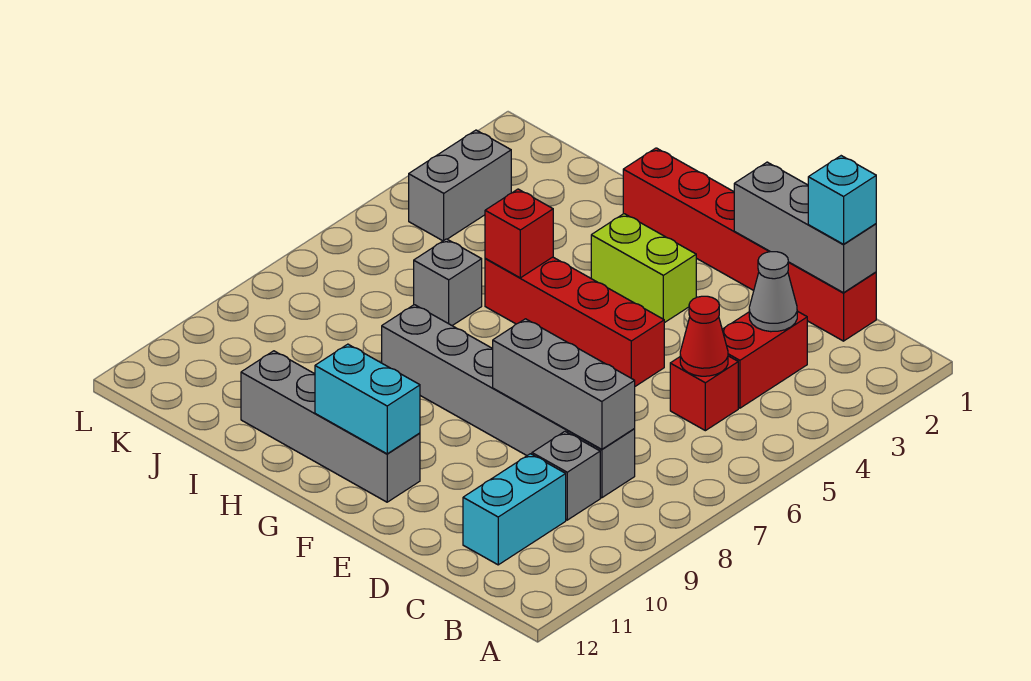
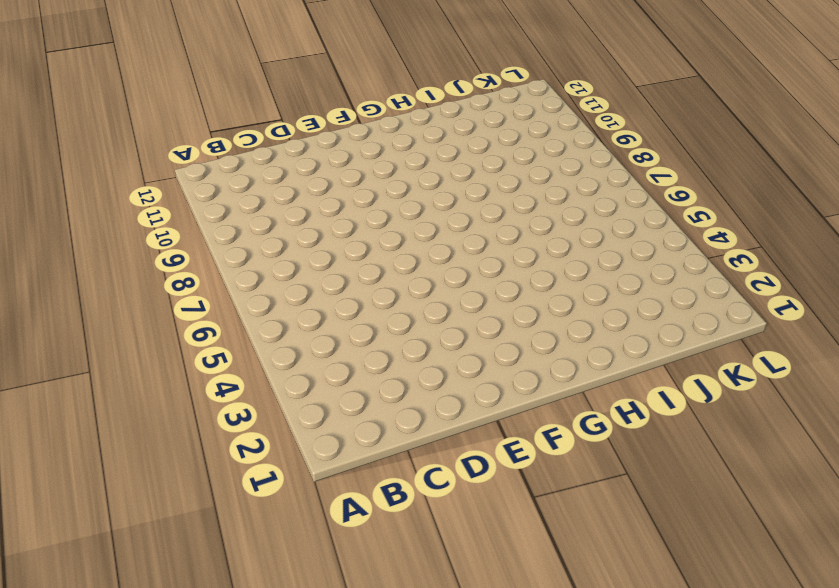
none -> red 1x6 brick [623,148,876,341]
none -> red 1x2 brick [722,311,807,408]
none -> red 1x1 brick [670,356,738,431]

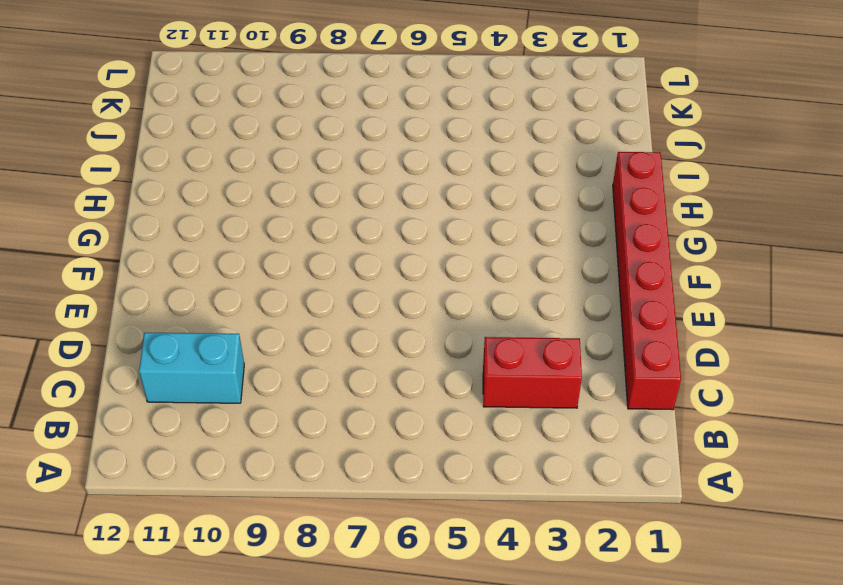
none -> red 1x1 brick [670,356,738,431]
none -> grey 1x6 brick [382,305,635,498]
none -> grey 1x1 brick [532,432,600,520]

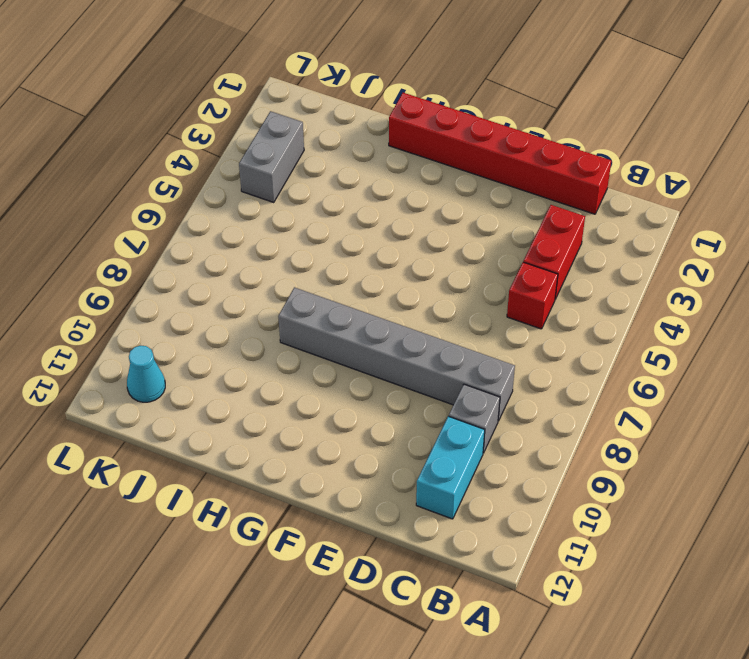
cyan 1x1 cone [127,345,165,402] -> none
none -> red 1x4 brick [485,257,664,386]
none -> lime 1x2 brick [591,214,696,323]
none -> grey 1x4 brick [241,351,420,502]

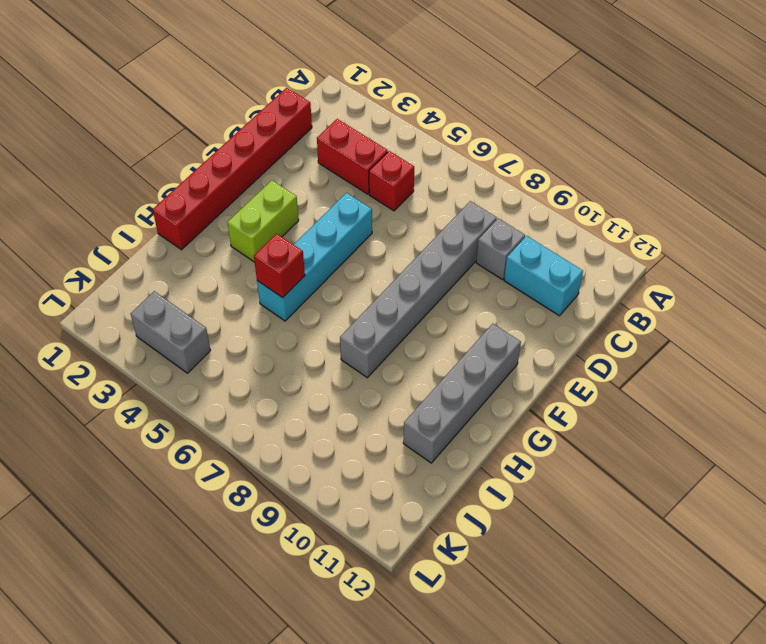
cyan 1x4 brick [257,193,372,321] -> red 1x4 brick [485,257,664,386]
none -> grey 1x1 brick [414,239,482,326]
none -> grey 1x3 brick [734,162,876,293]
none -> grey 1x1 cone [749,252,797,332]

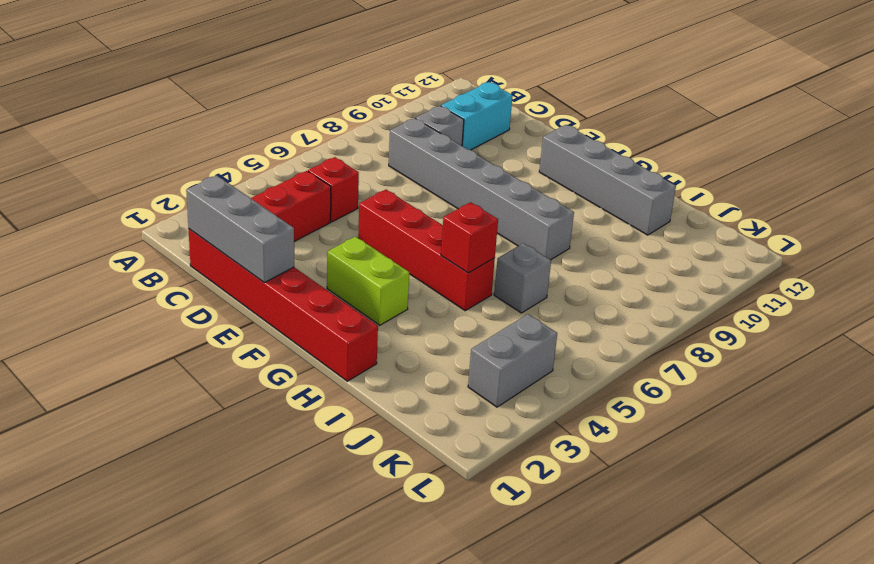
none -> grey 1x1 cone [749,252,797,332]
none -> red 1x1 cone [680,296,728,376]
none -> grey 1x3 brick [493,319,635,449]

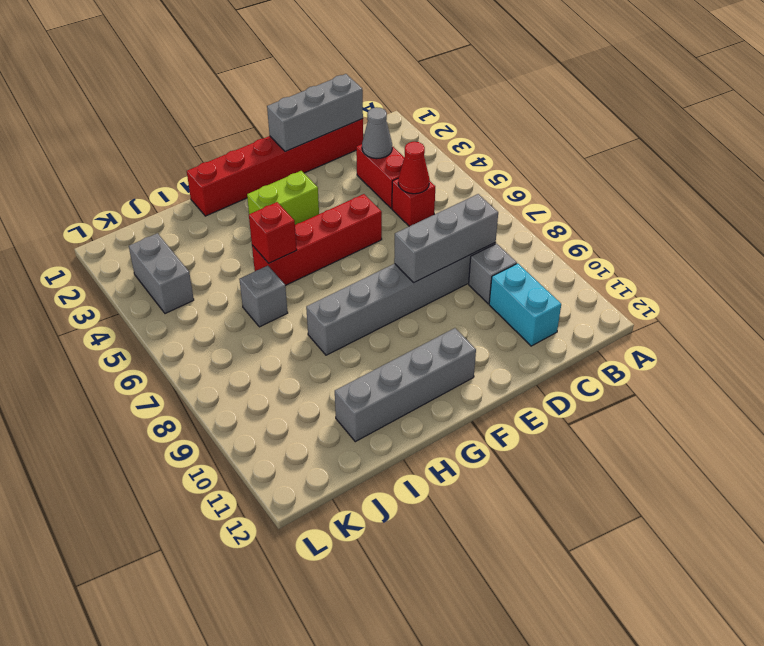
none -> cyan 1x2 brick [315,344,420,454]
none -> cyan 1x1 brick [808,156,876,244]

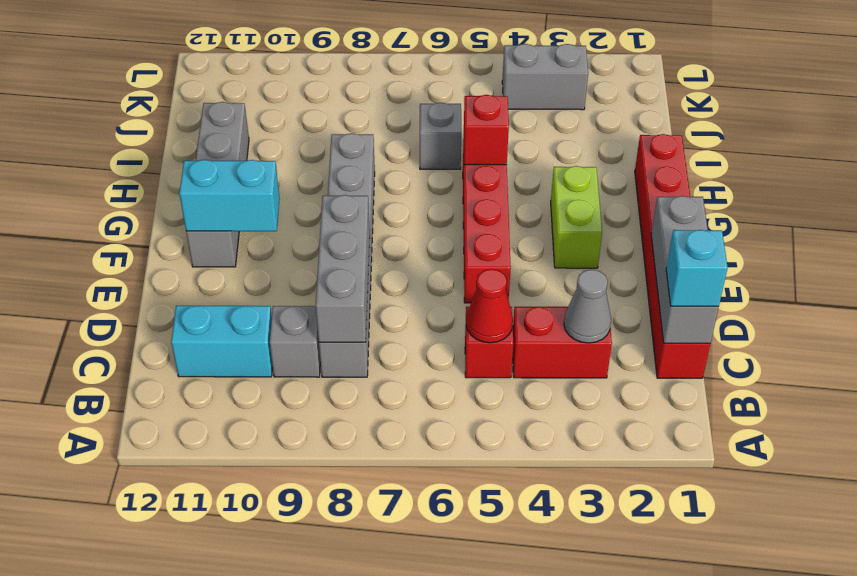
cyan 1x2 brick [179,160,280,231] -> cyan 1x2 brick turned to [315,344,420,454]

